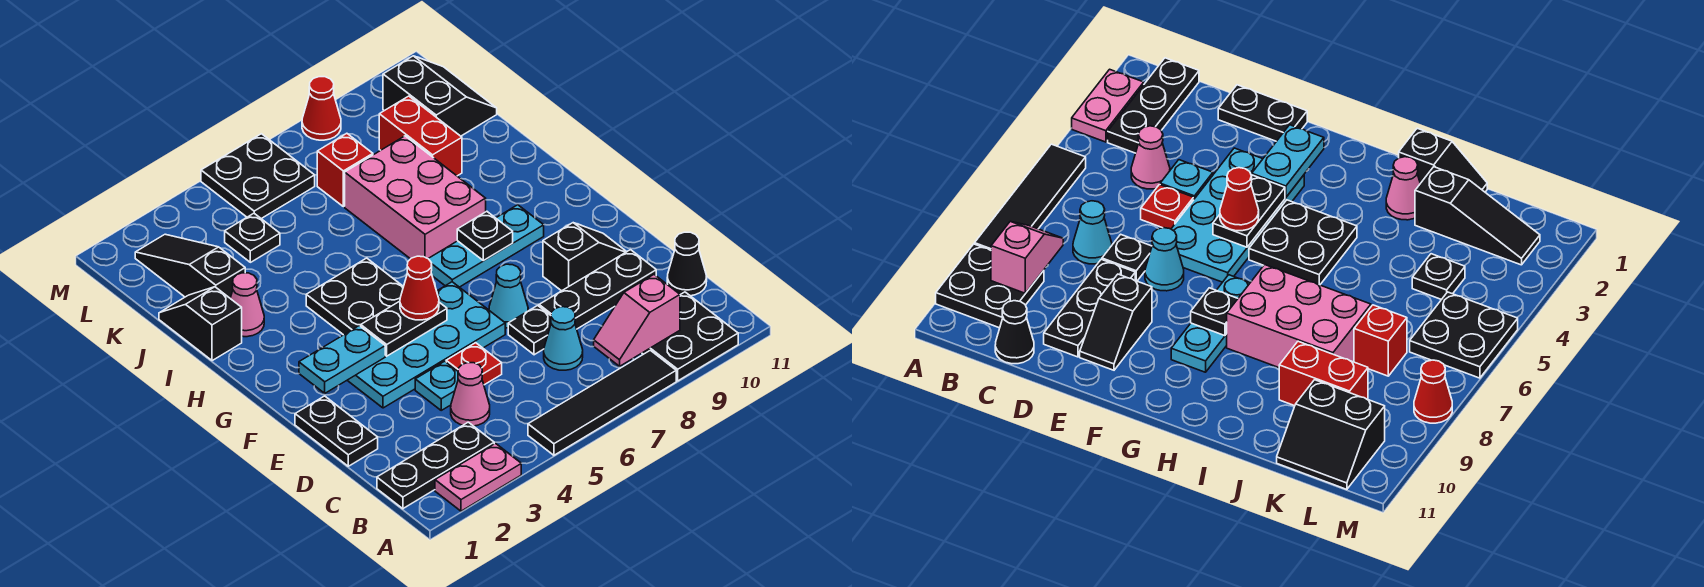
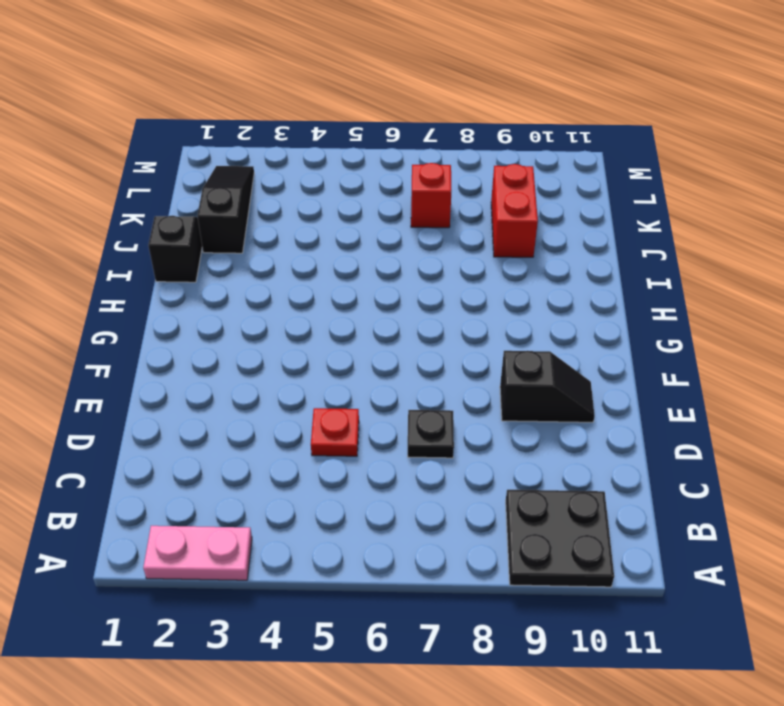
none -> black 1x4 tile [528,350,676,455]
none -> black 1x3 plate [377,422,494,509]
none -> pink 1x1 cone [451,363,490,426]
none -> cyan 1x1 cone [544,307,583,370]

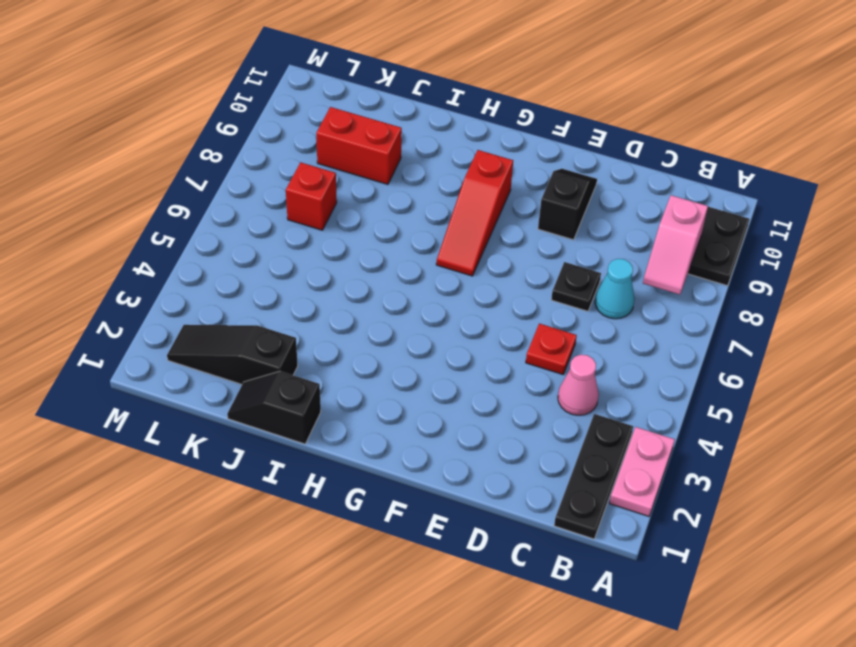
red 1x3 slope [436,150,513,276] -> cyan 1x3 plate [428,205,544,287]
none -> black 1x4 tile [528,350,676,455]
none -> black 1x1 cone [667,232,707,296]
none -> black 1x2 plate [295,396,378,466]
none -> cyan 1x1 plate [415,361,458,410]

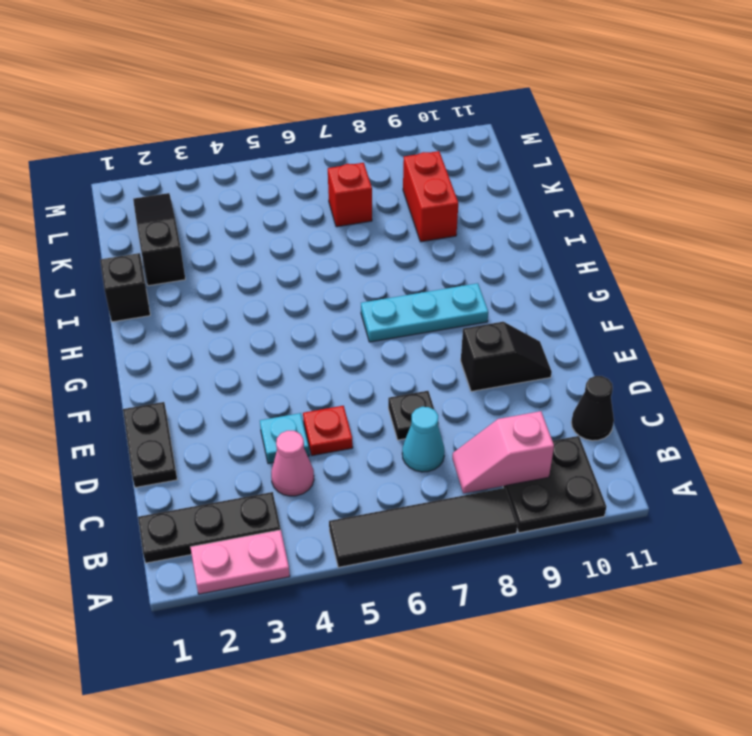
none -> black 1x3 plate [539,250,656,329]
none -> cyan 2x4 plate [347,282,505,408]
none -> cyan 1x1 cone [489,264,528,328]
none -> black 2x2 plate [306,258,403,335]

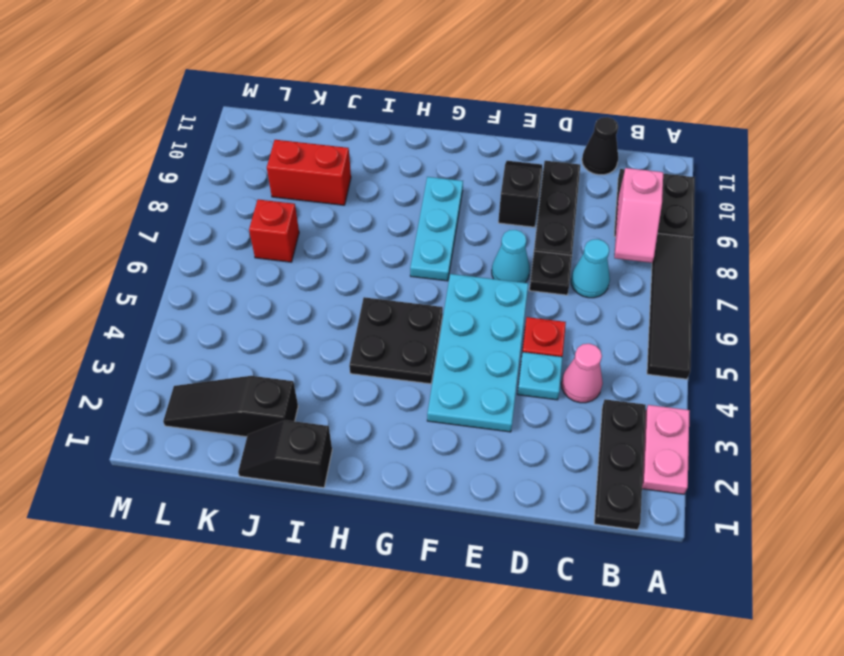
none -> black 1x2 plate [295,396,378,466]
none -> pink 2x3 brick [345,136,486,259]
none -> pink 1x1 cone [230,273,264,337]
none -> black 1x1 plate [225,213,280,262]

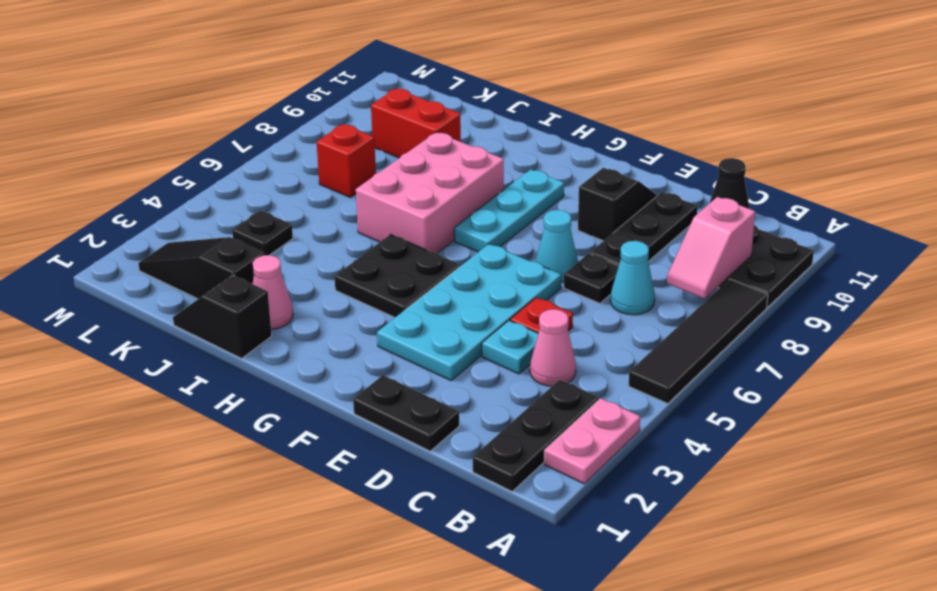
pink 2x3 brick [356,132,504,253] -> pink 2x3 brick turned to [345,136,486,259]
none -> black 2x2 slope [383,56,497,136]
none -> black 2x2 plate [201,134,315,219]
none -> red 1x1 cone [302,77,341,140]
none -> cyan 1x2 plate [299,326,385,393]

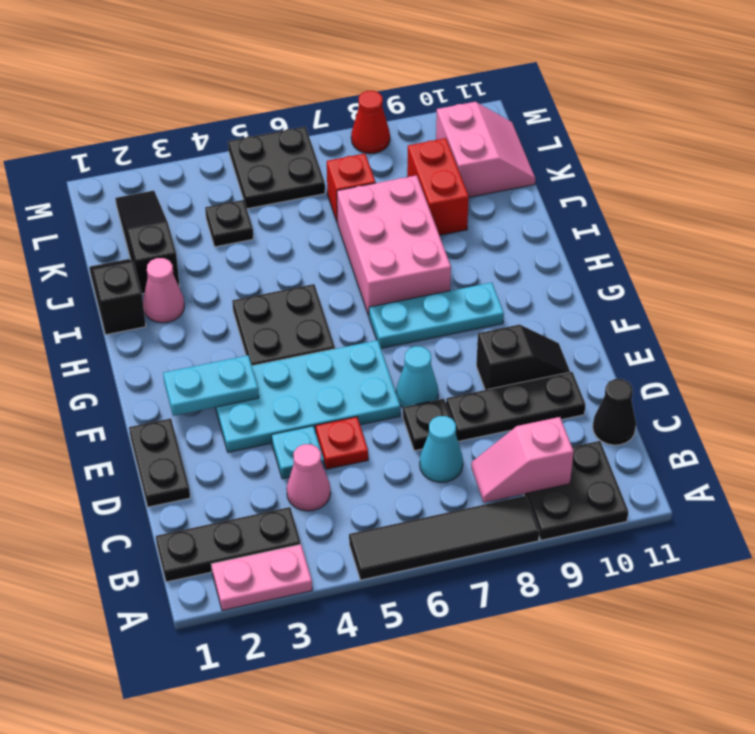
pink 2x2 slope [436,102,535,197] -> black 2x2 slope [383,56,497,136]
none -> black 1x2 plate [361,301,447,356]
none -> black 1x1 plate [457,211,513,260]
none -> red 1x1 cone [400,256,439,320]

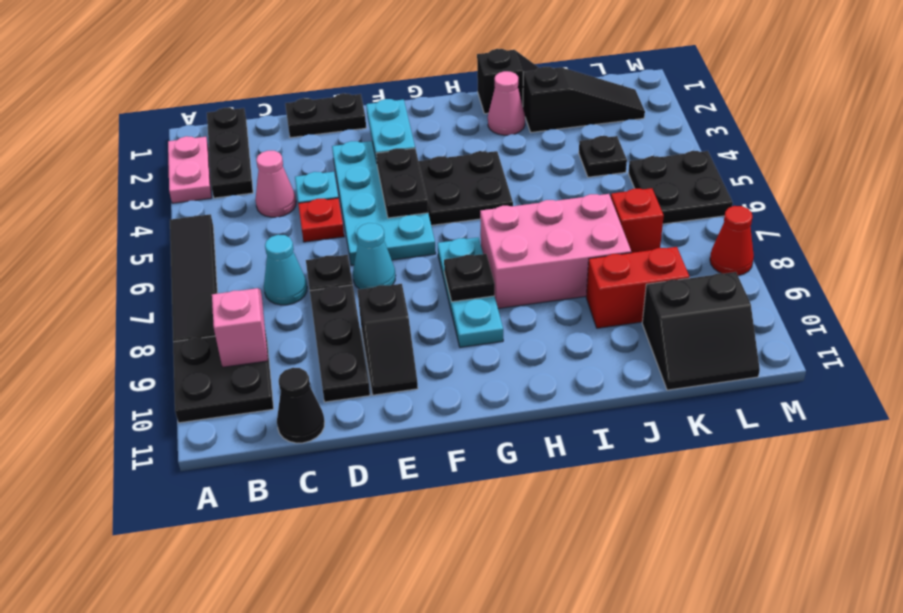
none -> red 1x1 cone [400,256,439,320]

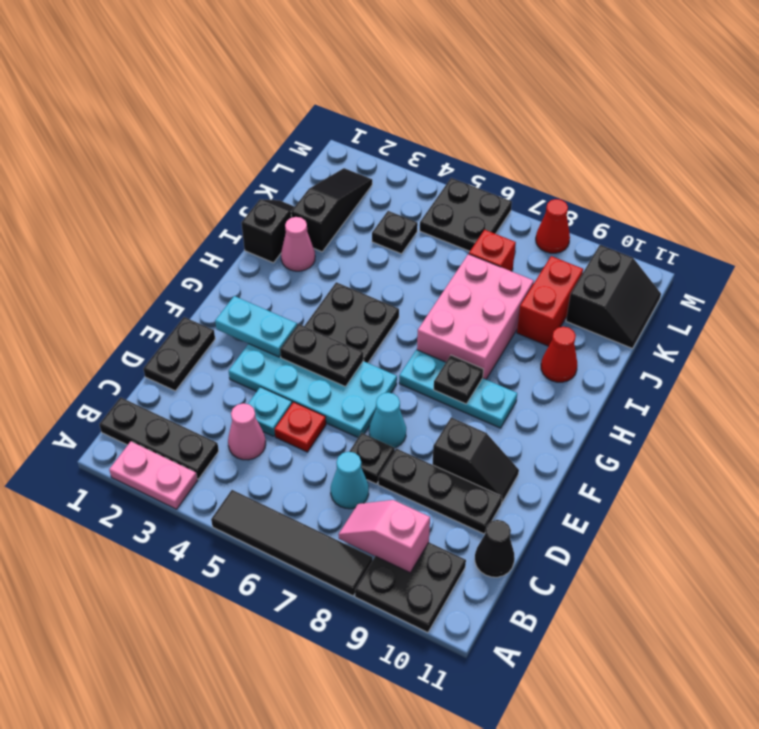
red 1x1 cone [541,327,577,382] -> red 1x1 cone moved to [400,256,439,320]

